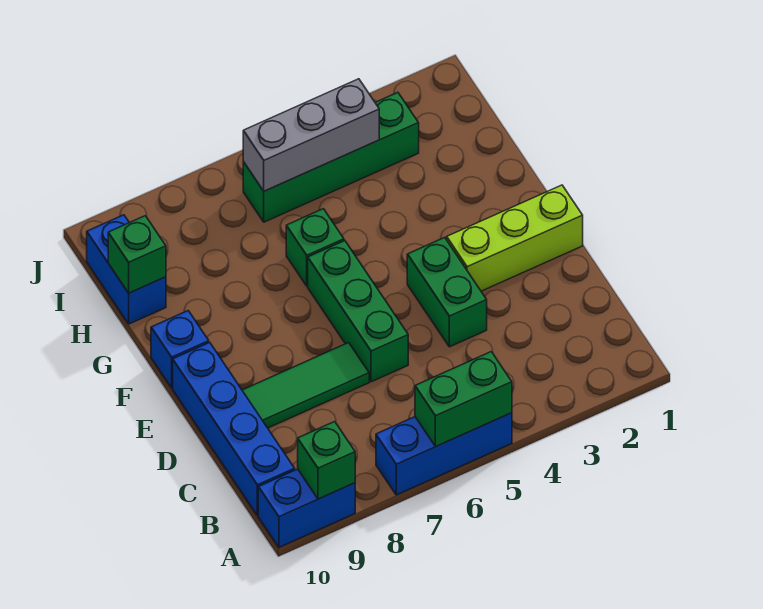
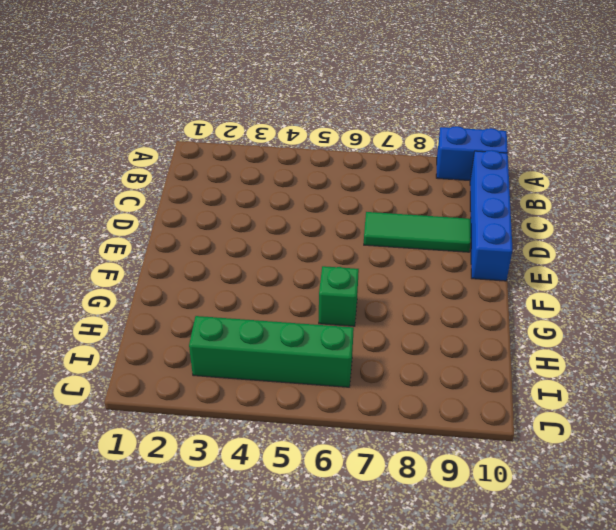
none -> blue 1x3 brick [376,413,512,495]
none -> green 1x2 brick [407,237,487,347]
none -> green 1x3 brick [308,241,408,382]

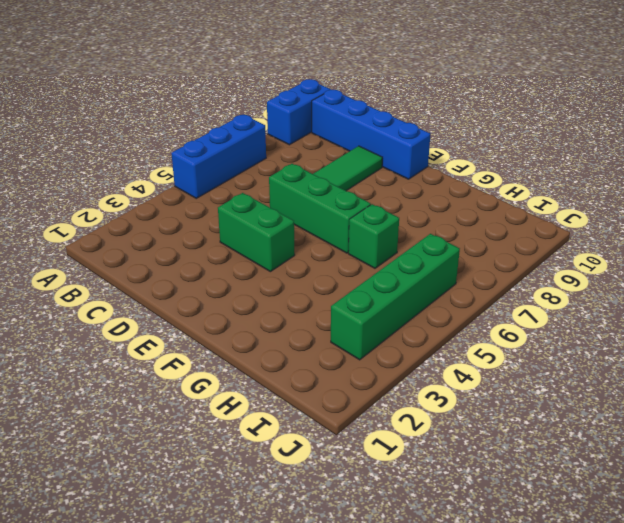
none -> lime 1x3 brick [447,185,583,291]
none -> blue 1x1 brick [151,311,209,388]
none -> blue 1x2 brick [87,215,166,324]

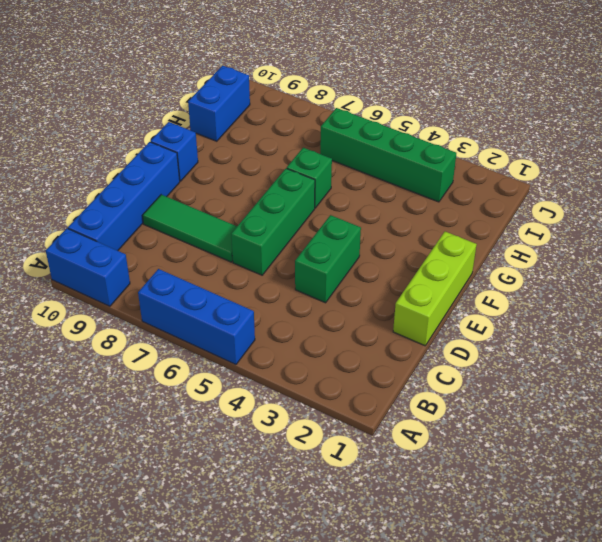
lime 1x3 brick [393,232,477,346] -> lime 1x3 brick turned to [447,185,583,291]
none -> green 1x2 brick [415,352,512,446]
none -> green 1x1 brick [298,422,355,499]
none -> green 1x1 brick [108,216,166,293]

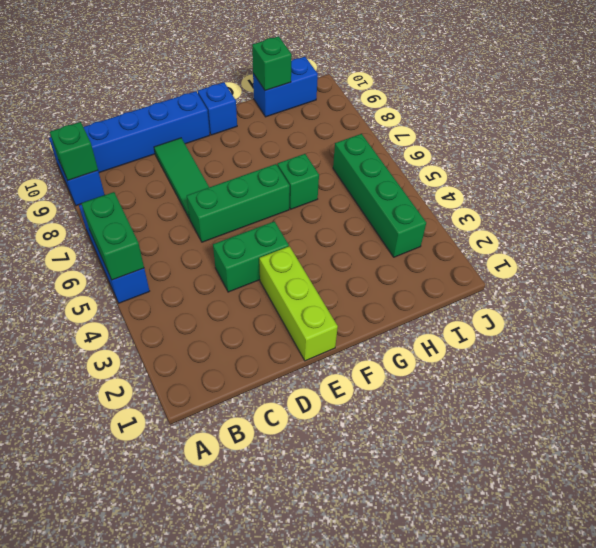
none -> grey 1x3 brick [243,79,379,191]

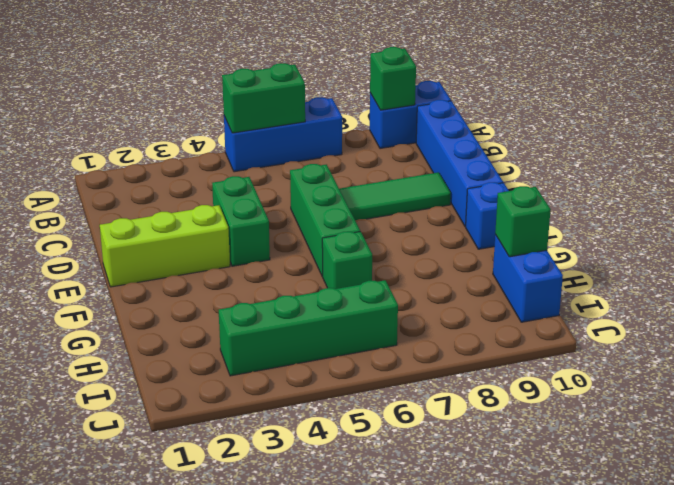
none -> grey 1x3 brick [243,79,379,191]

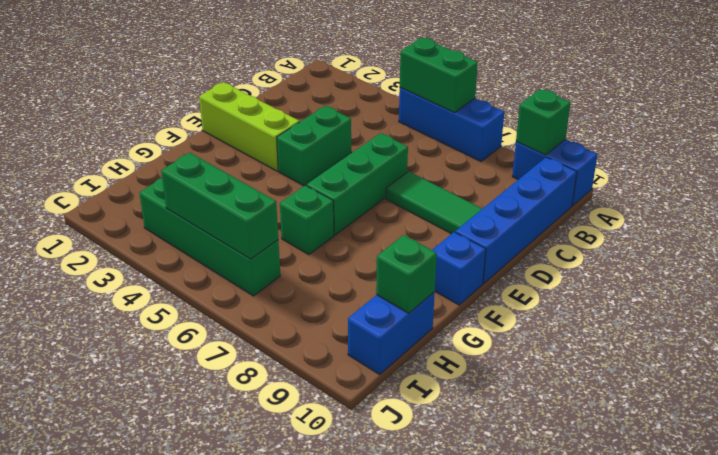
green 1x3 brick [161,153,278,259] -> grey 1x3 brick [243,79,379,191]

